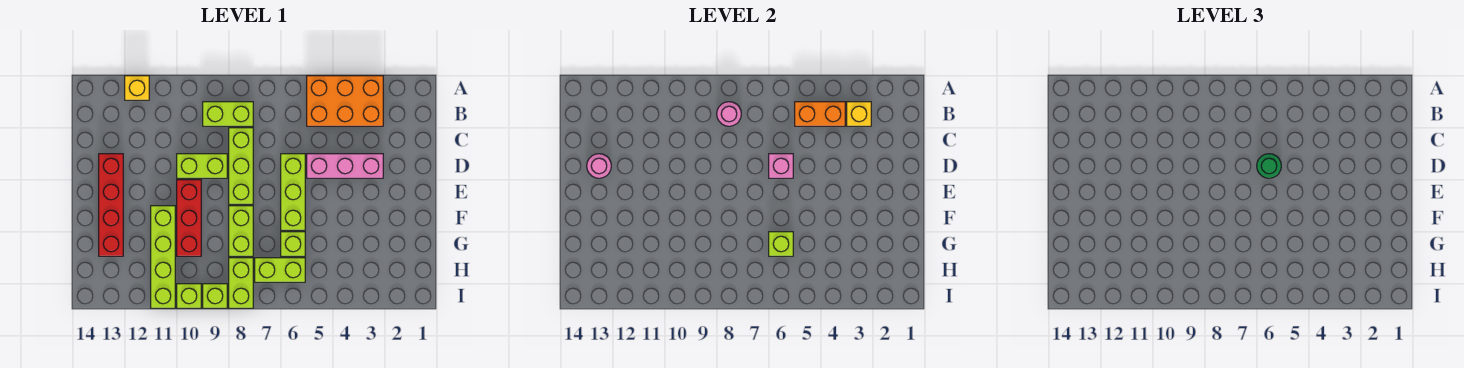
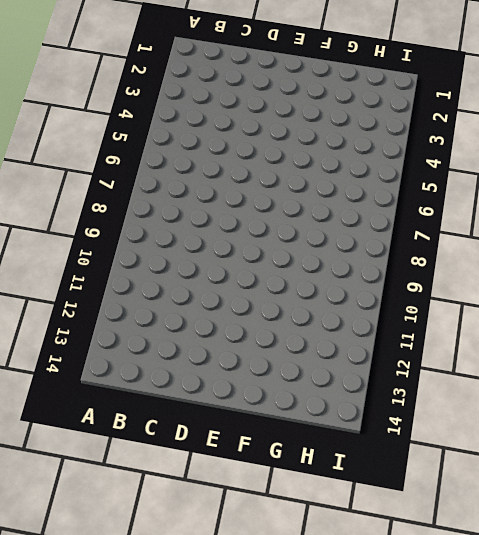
none -> orange 2x3 brick [307,76,383,126]
none -> yellow 1x1 brick [125,76,149,100]
none -> lime 1x2 brick [203,102,253,126]

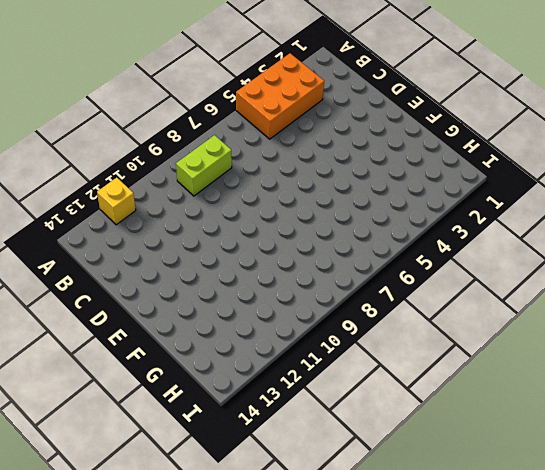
none -> lime 1x3 brick [229,128,253,204]
none -> pink 1x3 brick [307,154,383,178]
none -> lime 1x3 brick [281,154,305,230]

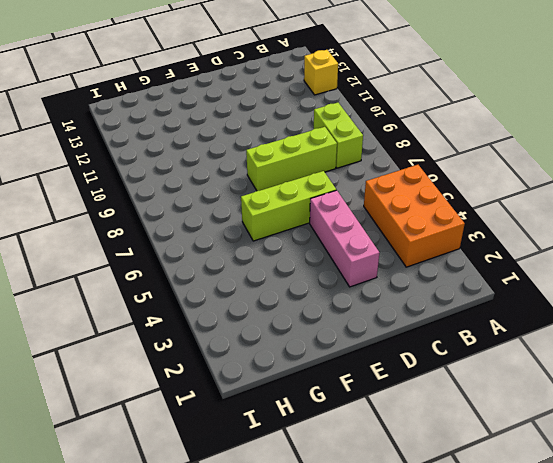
none -> lime 1x2 brick [177,154,227,178]
none -> red 1x4 brick [99,154,123,256]
none -> red 1x3 brick [177,180,201,256]

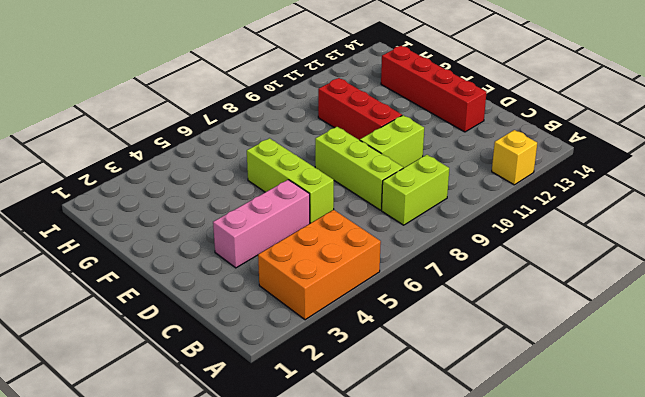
none -> lime 1x2 brick [229,206,253,256]
none -> lime 1x4 brick [151,206,175,308]
none -> lime 1x1 brick [281,232,305,256]

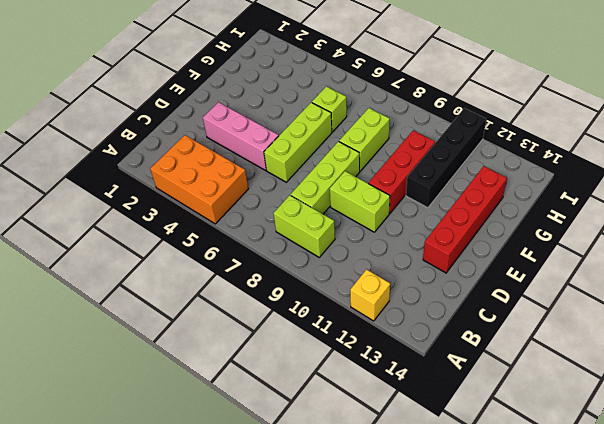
black 1x4 brick [406,108,486,208] -> lime 1x4 brick [151,206,175,308]
none -> lime 1x2 brick [255,258,305,282]
none -> lime 1x2 brick [229,258,253,308]
none -> lime 1x1 brick [203,284,227,308]

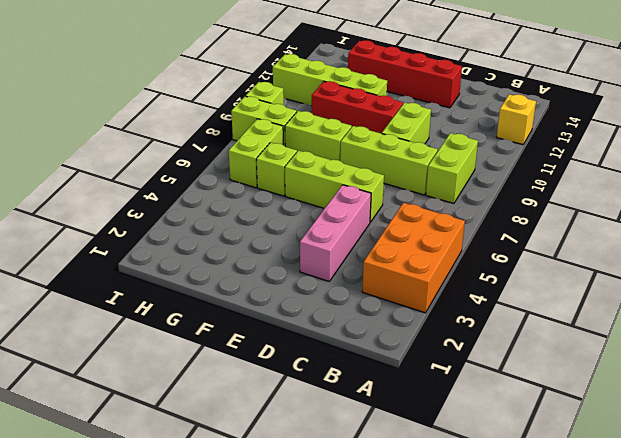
none -> lime 1x1 brick [177,284,201,308]
none -> yellow 1x1 brick [847,102,871,126]
none -> orange 1x2 brick [795,102,845,126]

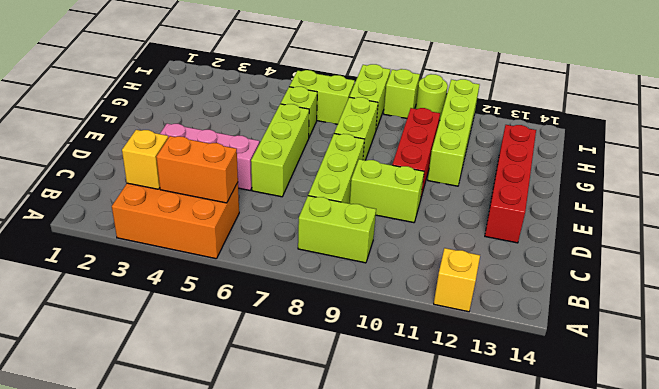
lime 1x1 round brick [416,74,448,121] -> lime 1x1 brick [177,284,201,308]
none -> pink 1x1 round brick [717,102,741,126]
none -> pink 1x1 brick [769,154,793,178]
none -> pink 1x1 round brick [587,154,611,178]

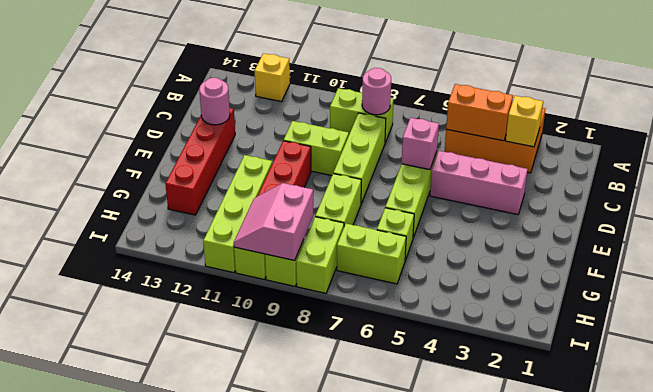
pink 2x2 slope [234,183,313,261] -> none
none -> lime 1x1 brick [769,232,793,256]
none -> green 1x1 round brick [1257,154,1281,178]

